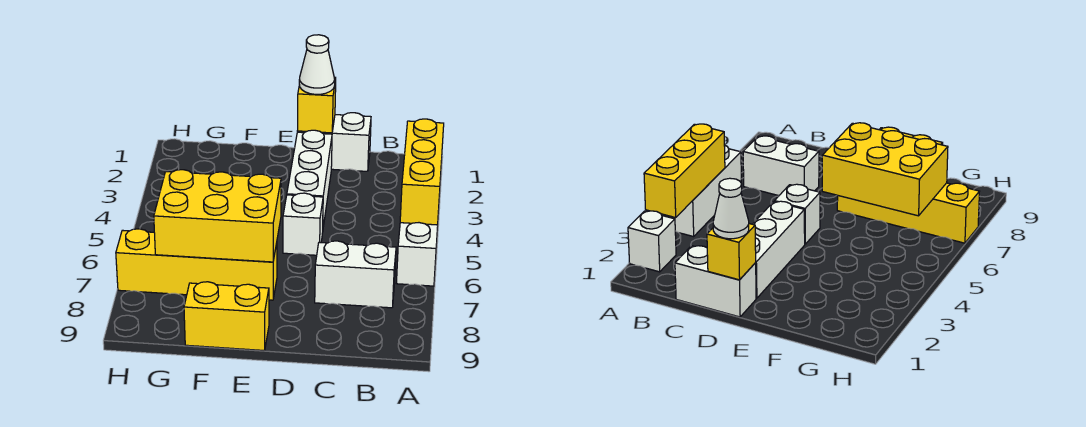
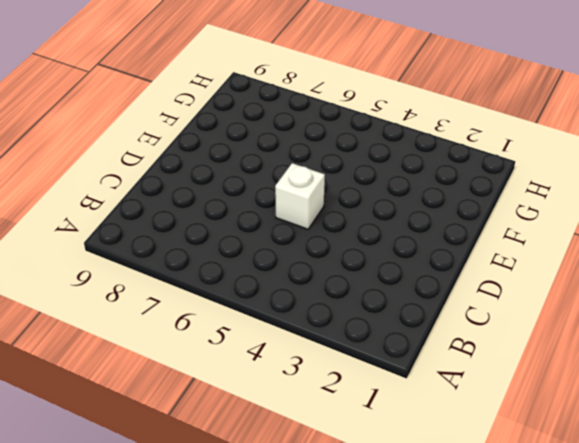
none -> white 1x1 brick [628,211,676,272]
none -> white 1x3 brick [397,223,438,286]
none -> white 1x2 brick [315,241,396,308]

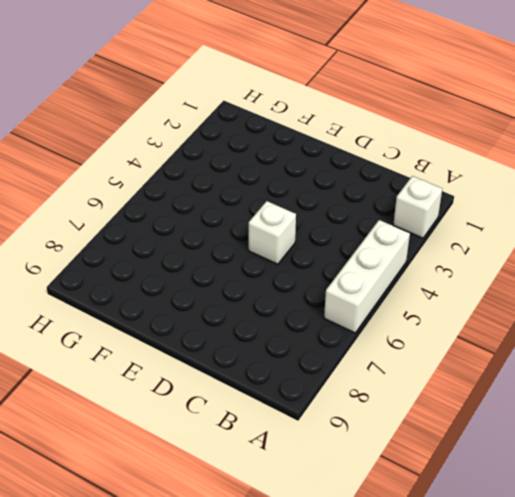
none -> white 1x2 brick [315,241,396,308]
none -> white 1x2 brick [297,113,371,171]
none -> white 1x3 brick [287,130,332,227]

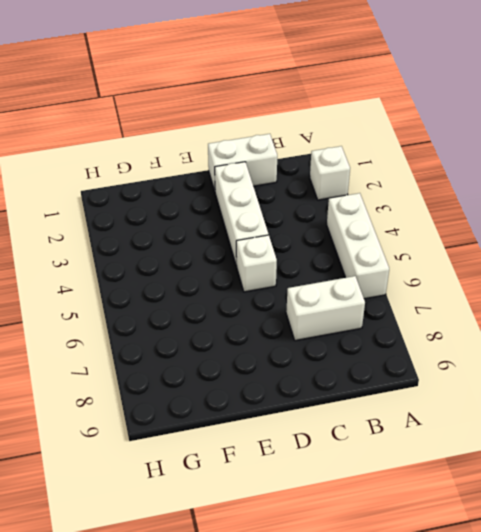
none -> yellow 1x4 brick [116,229,277,300]
none -> yellow 1x2 brick [184,282,269,351]
none -> yellow 1x3 brick [400,119,444,225]

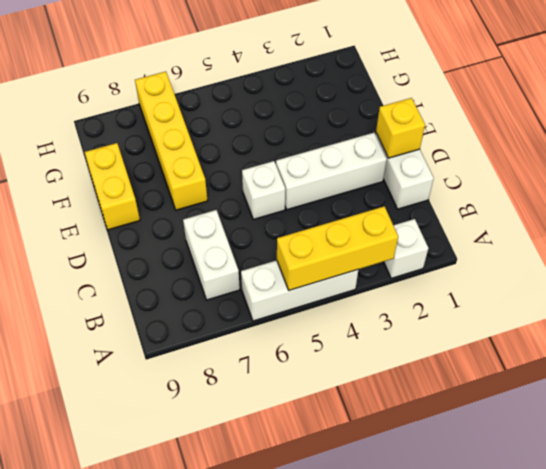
none -> yellow 2x3 brick [154,170,281,262]
none -> white 1x1 cone [299,35,335,94]

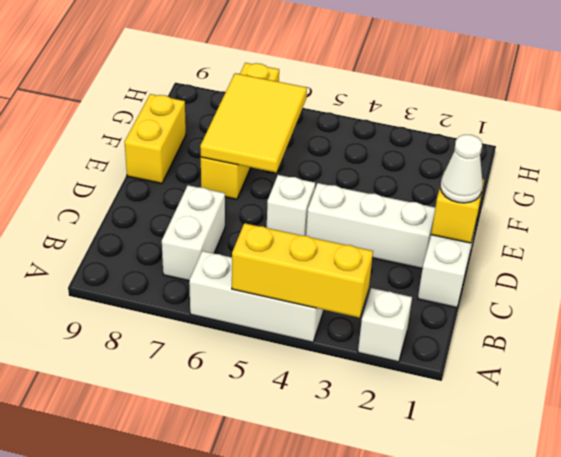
yellow 2x3 tile [200,73,307,172] -> yellow 2x3 brick [154,170,281,262]

